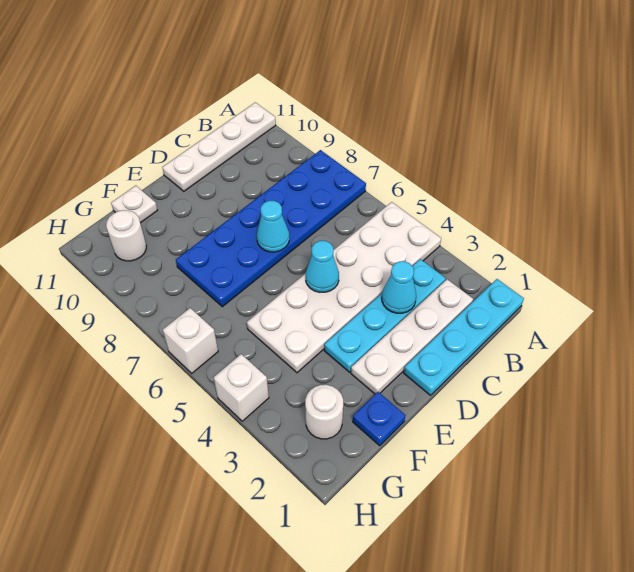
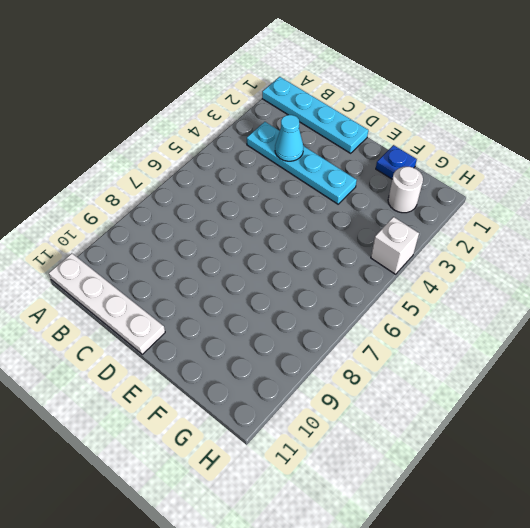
none -> white 2x6 plate [247,202,441,373]
none -> blue 2x6 plate [176,150,366,307]
none -> white 1x4 plate [351,279,473,394]

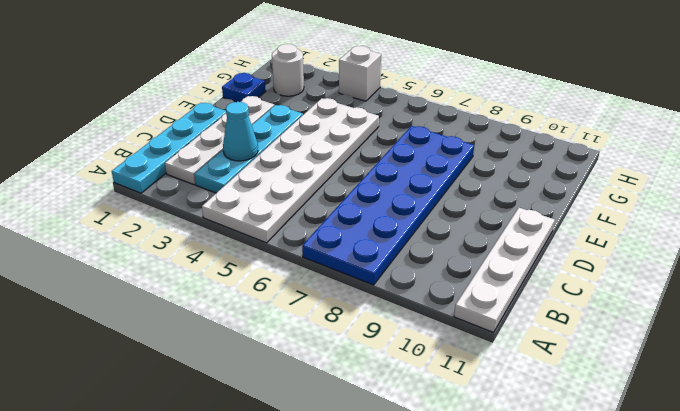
none -> white 1x1 plate [111,186,158,223]
none -> white 1x1 round brick [106,210,146,261]
none -> white 1x1 brick [163,308,218,373]

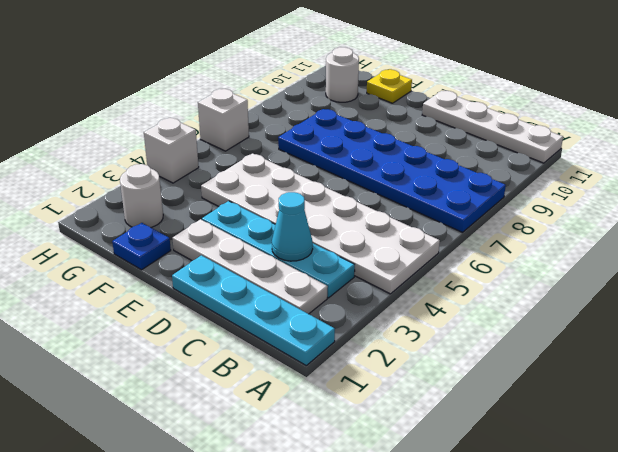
yellow 1x1 plate [367,69,412,103] -> white 1x1 plate [111,186,158,223]
none -> cyan 1x1 cone [306,241,339,292]
none -> cyan 1x1 cone [257,201,289,252]

